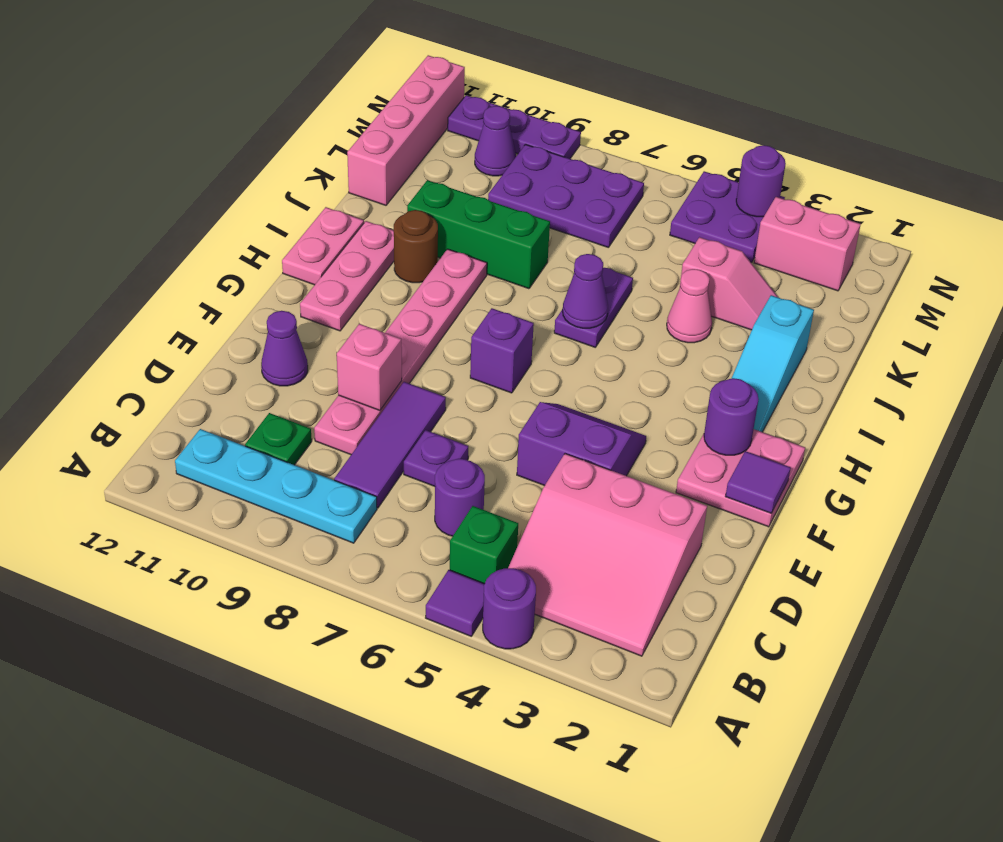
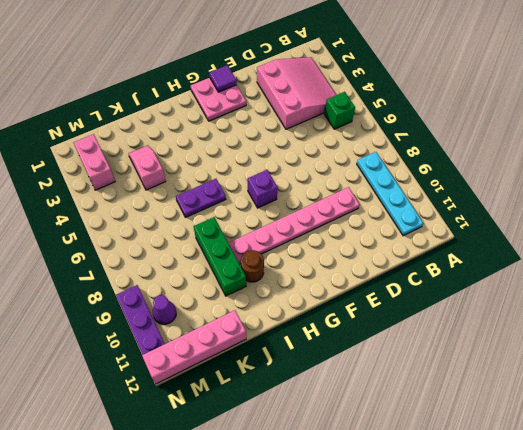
none -> purple 1x1 round brick [483,568,536,649]
none -> purple 1x1 tile [426,570,484,636]
none -> purple 1x1 round brick [435,459,485,536]
none -> purple 1x3 tile [334,382,446,508]

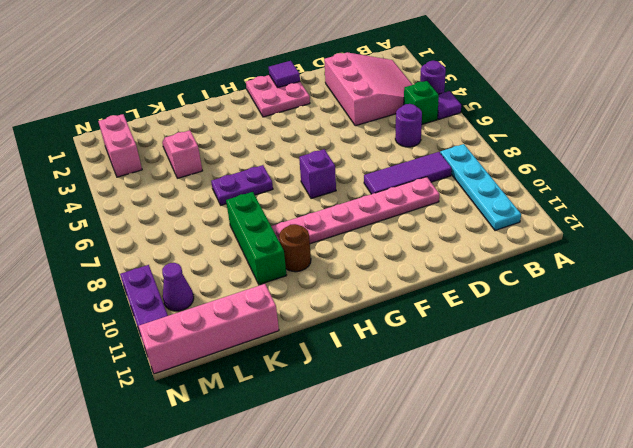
none -> green 1x1 plate [245,413,312,465]
none -> purple 1x1 plate [404,430,468,486]
none -> purple 2x2 slope [517,402,646,486]
none -> purple 1x1 cone [261,311,308,386]

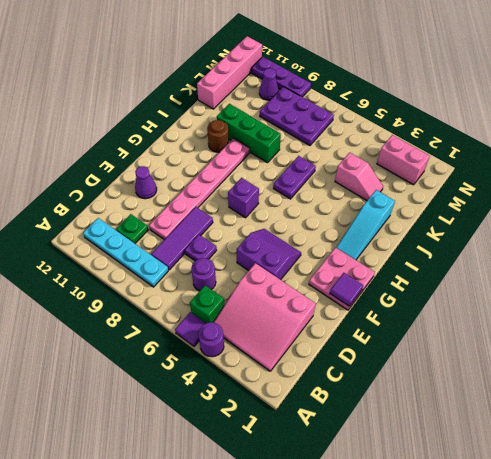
none -> pink 1x3 plate [300,221,394,331]
none -> pink 1x2 plate [282,207,364,285]
none -> pink 1x1 cone [667,269,712,343]
none -> purple 2x2 plate [670,171,785,262]

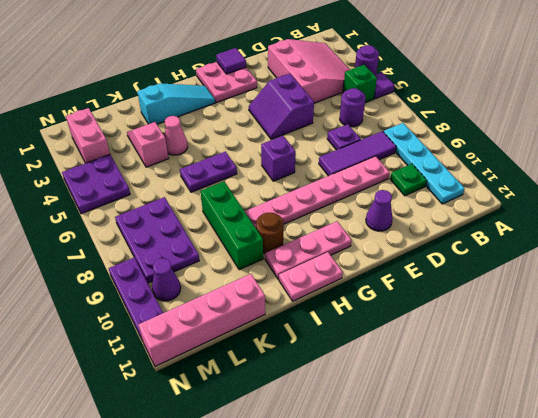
none -> pink 1x1 brick [337,324,402,410]
none -> purple 1x1 round brick [704,378,759,455]
none -> purple 1x1 cone [563,254,608,328]
none -> purple 1x1 round brick [736,145,786,217]

